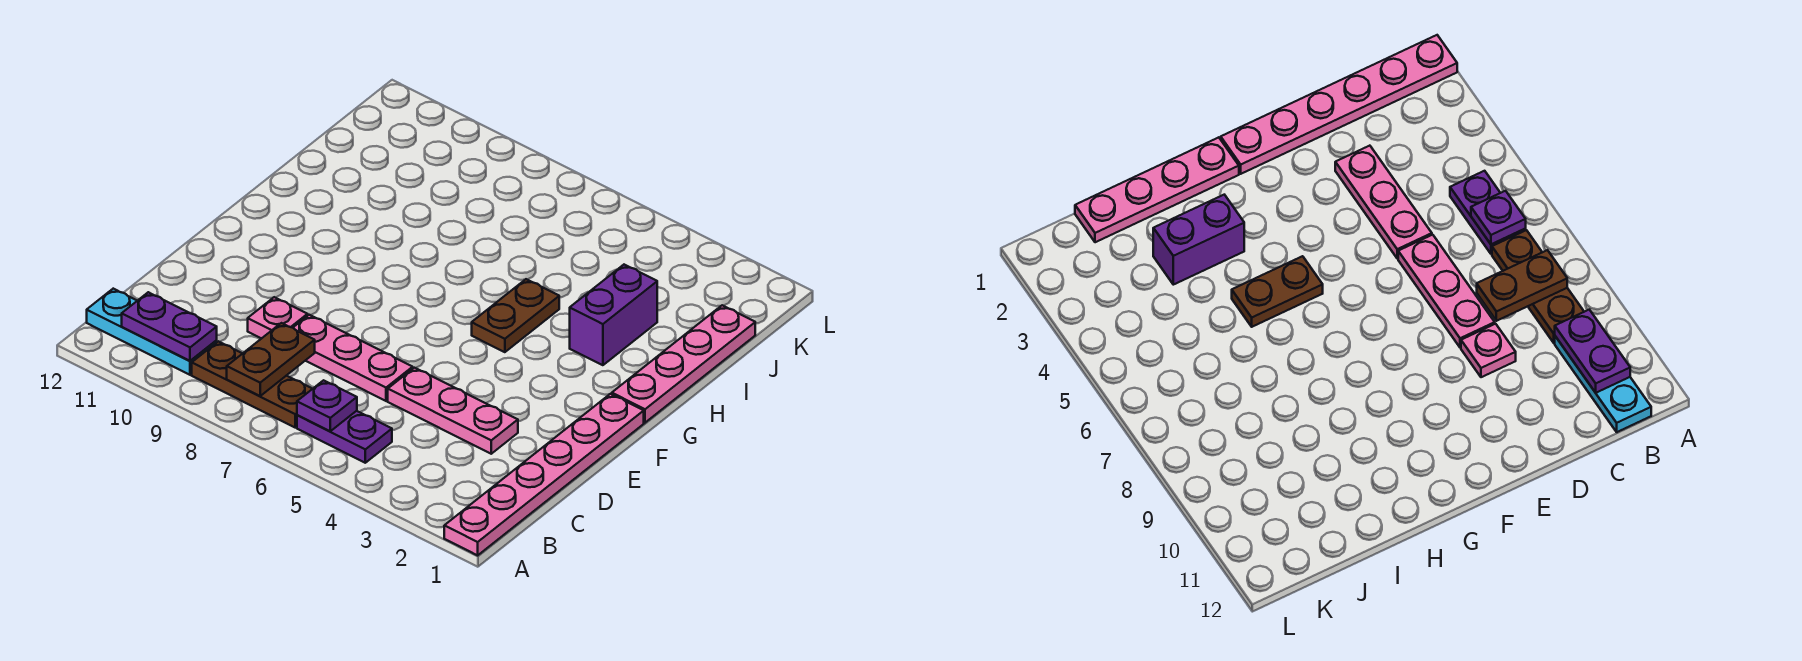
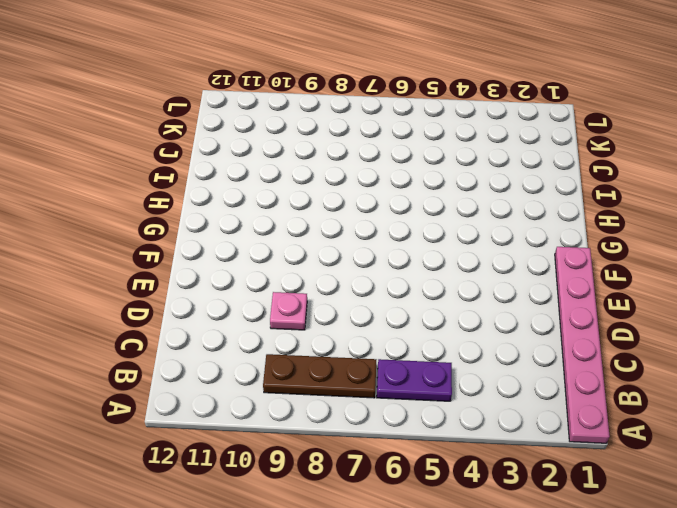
none -> cyan 1x3 plate [87,289,217,375]
none -> pink 1x3 plate [388,368,518,454]
none -> pink 1x3 plate [293,315,413,401]

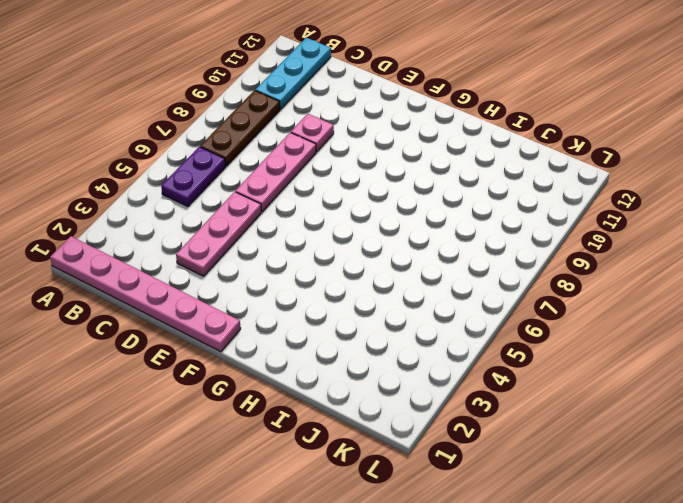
none -> pink 1x4 plate [612,305,755,423]
none -> brown 1x2 plate [472,279,559,352]
none -> purple 1x2 brick [570,265,657,365]

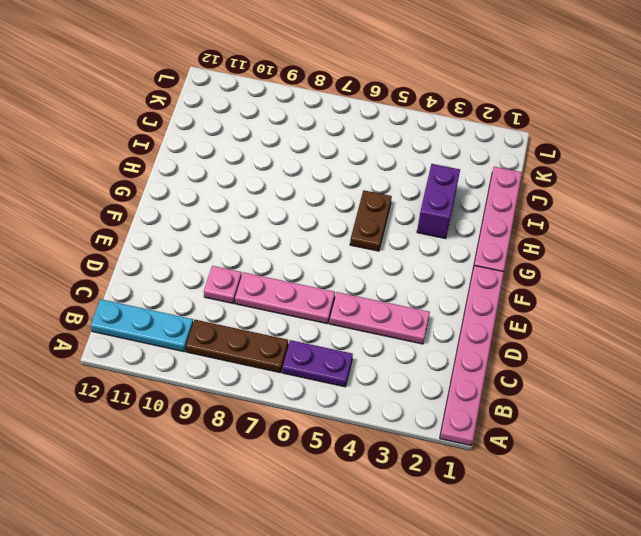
none -> purple 1x1 plate [297,380,357,431]
none -> brown 1x2 plate [227,323,315,396]
none -> purple 1x2 plate [122,292,217,361]

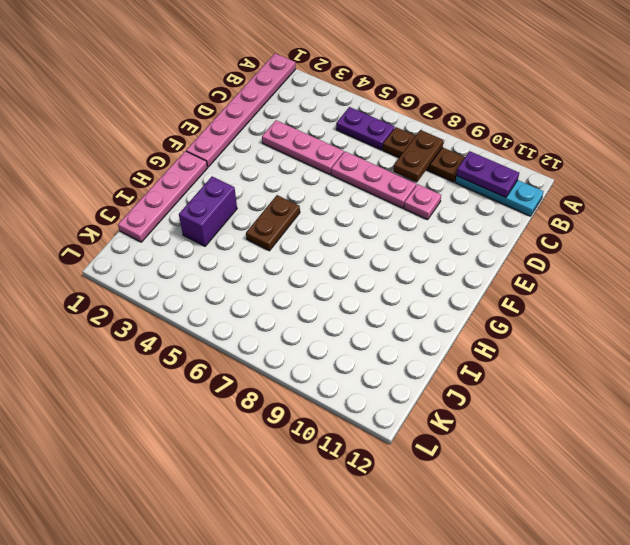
none -> purple 1x1 plate [297,380,357,431]

